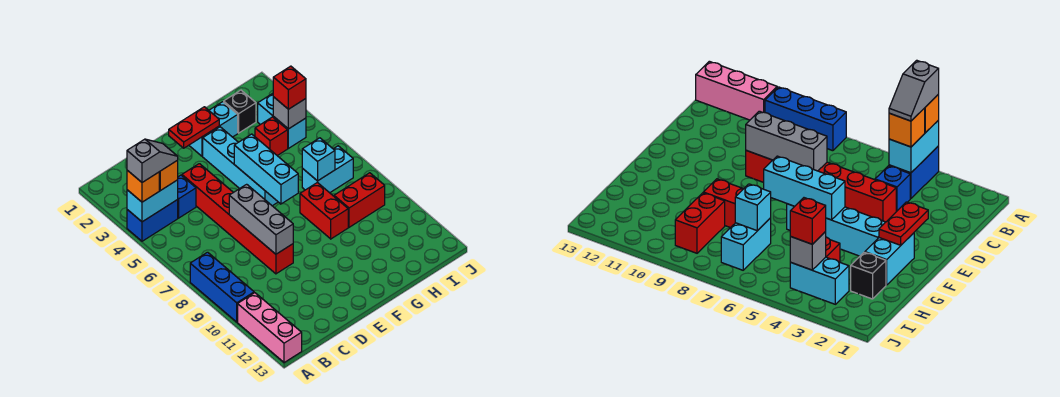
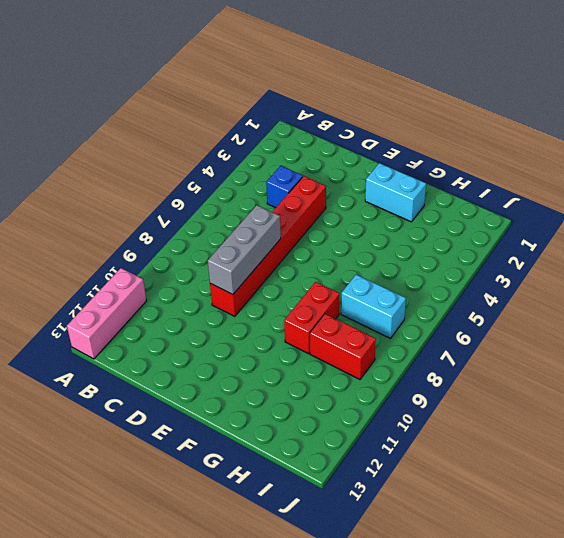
none -> blue 1x2 brick [127,200,178,241]
none -> blue 1x3 brick [190,252,254,322]
none -> cyan 1x4 brick [203,127,278,206]

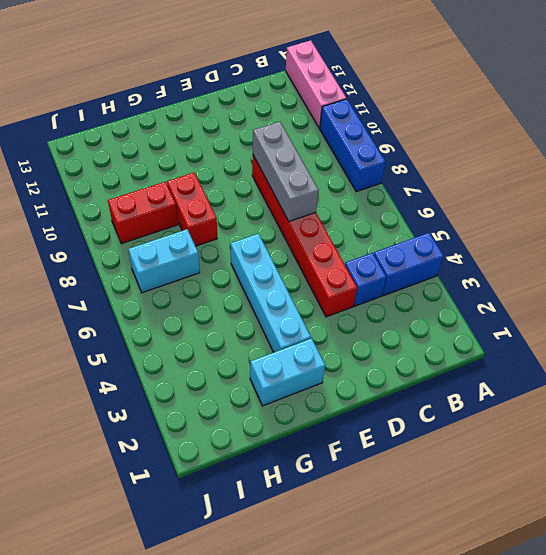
none -> black 1x1 brick [224,90,256,133]
none -> red 1x1 brick [255,117,288,156]
none -> cyan 1x2 brick [258,93,306,148]

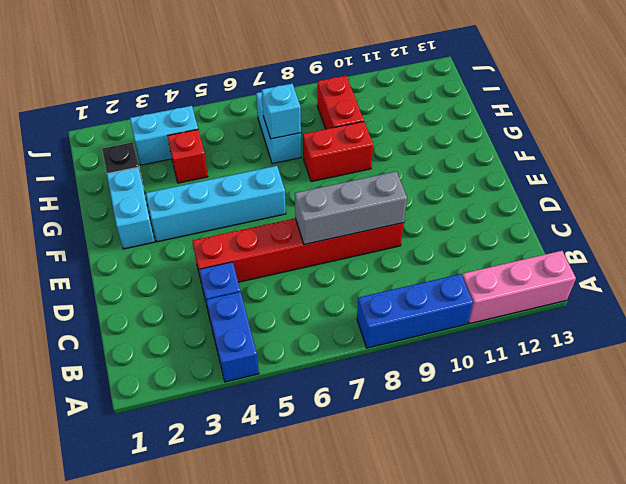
none -> cyan 1x2 brick [127,180,178,222]
none -> red 1x2 plate [169,107,219,148]
none -> cyan 1x3 brick [234,134,298,204]

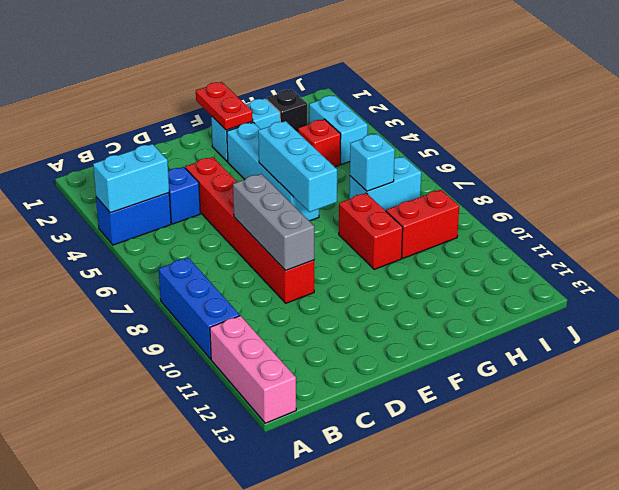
red 1x2 plate [196,82,253,130] -> red 1x2 plate turned to [169,107,219,148]
none -> grey 1x1 brick [273,97,306,129]
none -> orange 1x1 brick [127,170,159,202]
none -> orange 1x1 brick [159,160,178,191]

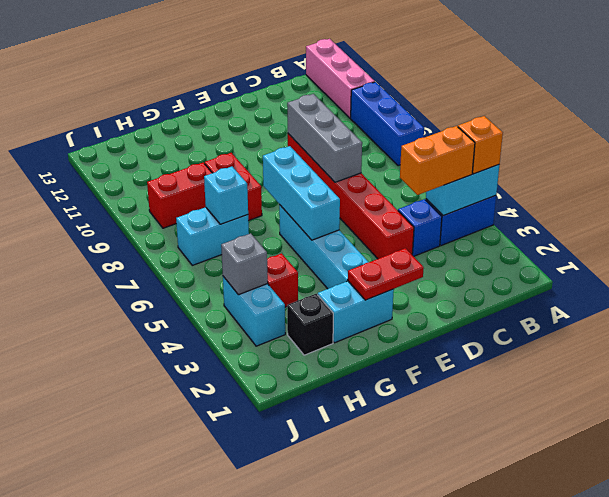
orange 1x2 brick [400,126,475,195] -> orange 1x1 brick [159,160,178,191]
none -> red 1x1 brick [273,66,306,109]
none -> grey 1x2 slope [127,139,178,182]

